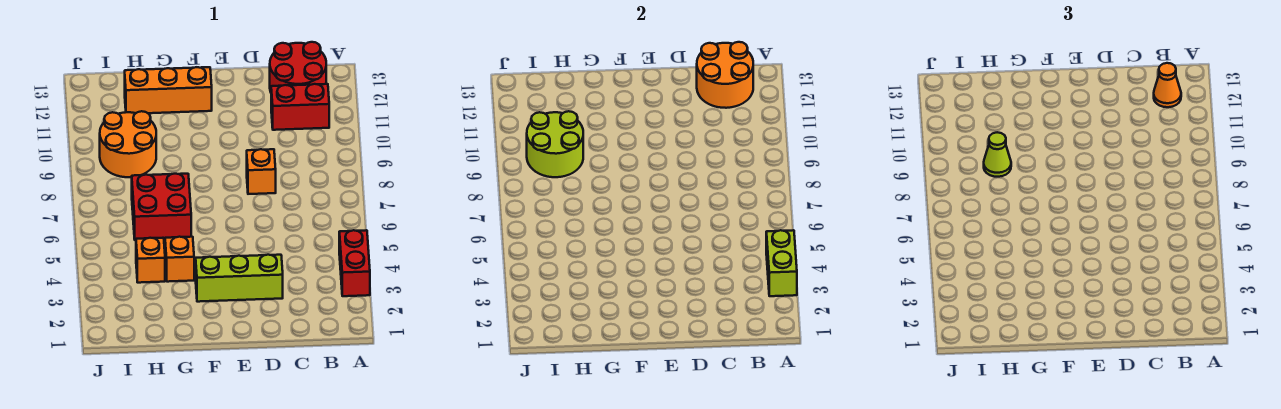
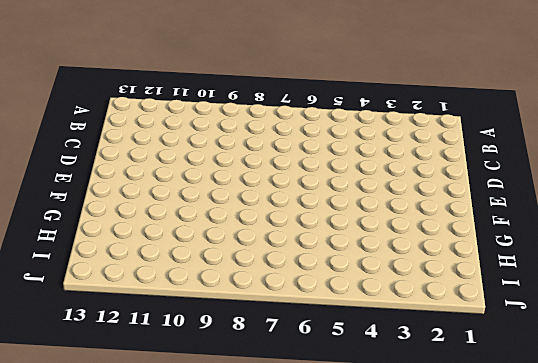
none -> red 1x2 brick [339,230,370,296]
none -> red 1x2 brick [271,84,329,130]
none -> red 2x2 round brick [270,42,326,92]

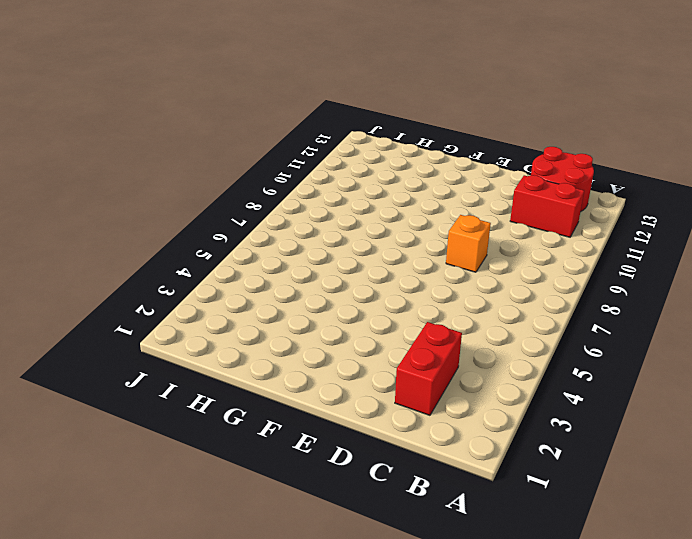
red 1x2 brick [395,322,462,415] -> red 1x2 brick moved to [339,230,370,296]
none -> lime 1x3 brick [196,255,283,302]
none -> orange 1x3 brick [125,67,212,113]
none -> orange 1x1 brick [165,237,194,282]

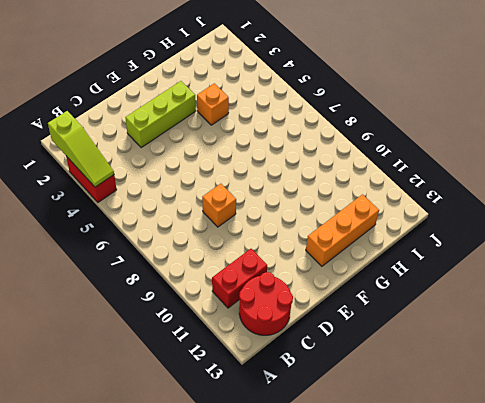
lime 1x3 slope [48,111,114,187] -> lime 1x2 brick [766,230,797,296]
none -> red 2x2 brick [132,174,191,240]
none -> orange 1x1 brick [136,238,165,283]
none -> orange 2x2 round brick [100,111,156,177]

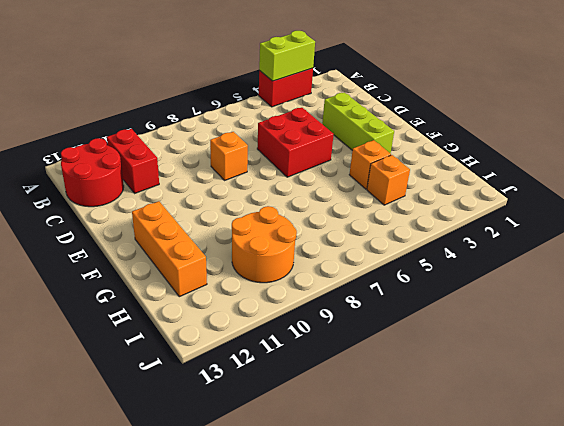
red 2x2 brick [257,108,334,177] -> red 2x2 brick moved to [132,174,191,240]
none -> orange 2x2 round brick [697,42,753,108]
none -> lime 2x2 round brick [527,111,583,177]
none -> orange 1x1 cone [1154,63,1181,107]

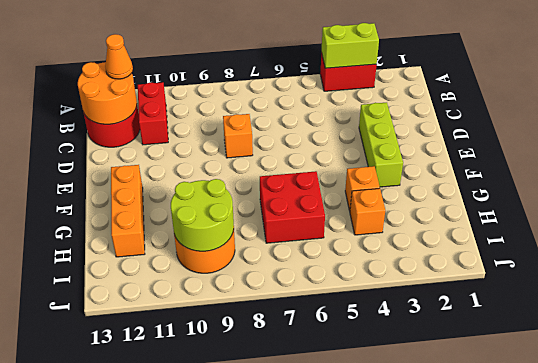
none -> lime 1x1 cone [984,132,1011,177]

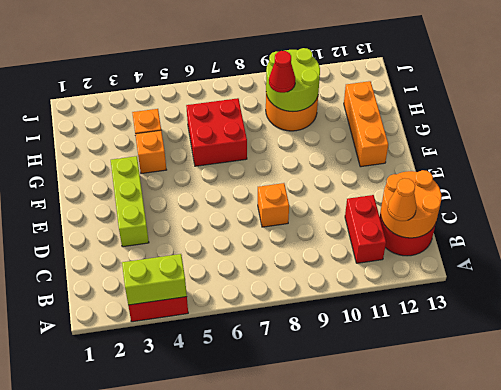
red 1x1 cone [269,51,295,93] -> lime 1x1 cone [984,132,1011,177]

